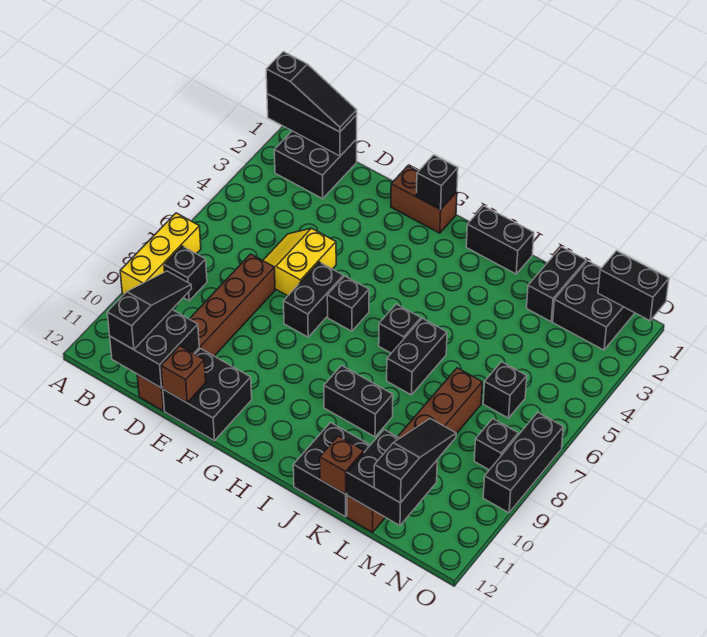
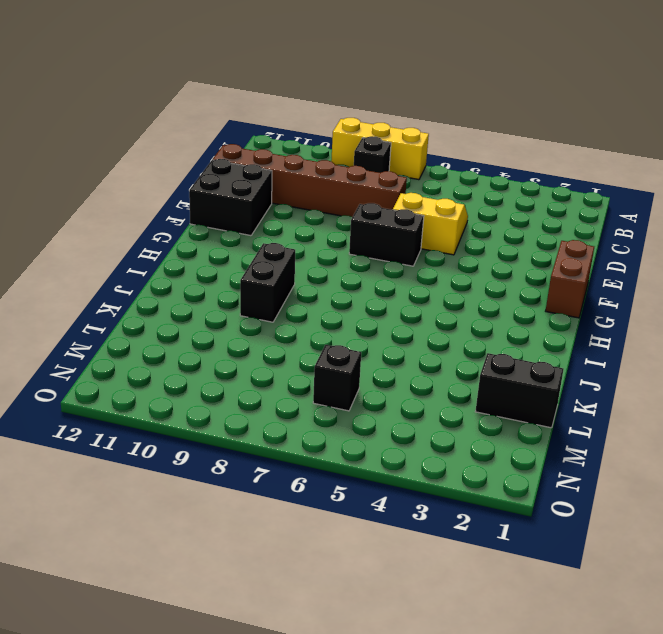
none -> black 2x2 brick [274,131,357,199]
none -> black 1x1 brick [327,276,369,331]
none -> black 1x2 brick [466,206,534,274]
none -> black 1x1 brick [379,304,421,353]

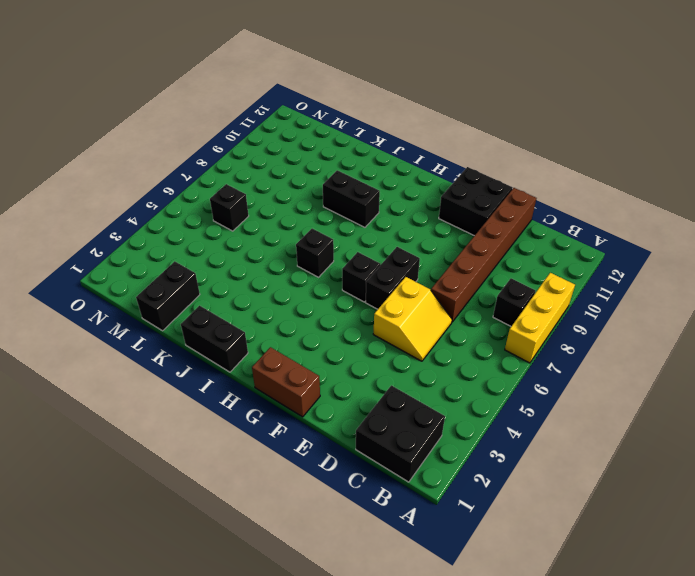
none -> black 1x2 brick [387,318,447,395]
none -> black 2x2 brick [293,423,370,517]
none -> brown 1x6 brick [347,368,482,532]
none -> black 2x2 brick [553,261,635,350]

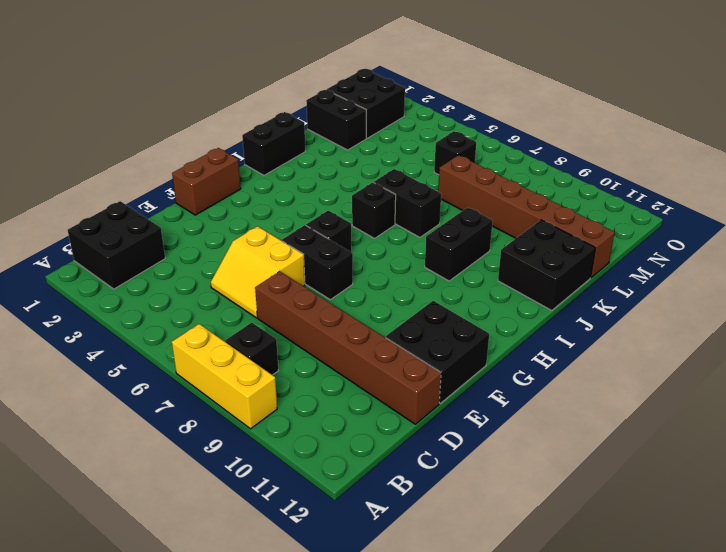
none -> black 1x1 brick [474,419,518,470]
none -> black 1x3 brick [483,412,563,513]
none -> black 1x3 brick [267,94,357,156]
none -> black 2x2 brick [110,310,199,388]

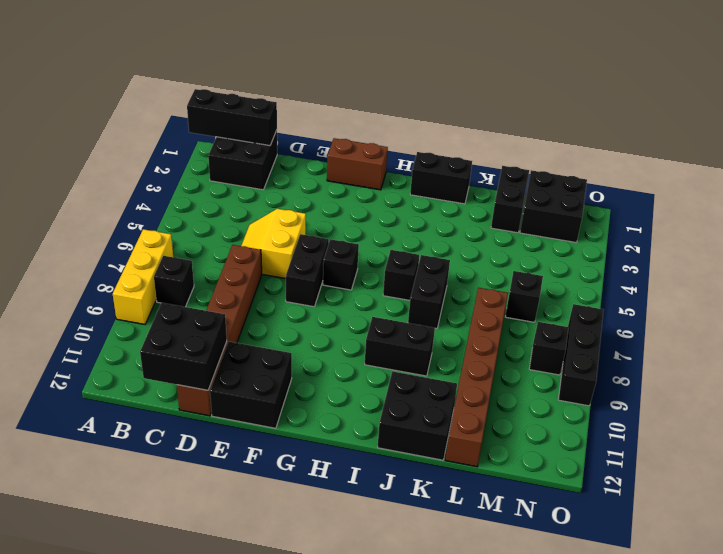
none -> brown 1x1 brick [161,346,206,403]
none -> black 1x1 brick [416,155,458,210]
none -> brown 1x1 brick [320,436,364,494]
none -> black 2x2 brick [347,430,437,526]

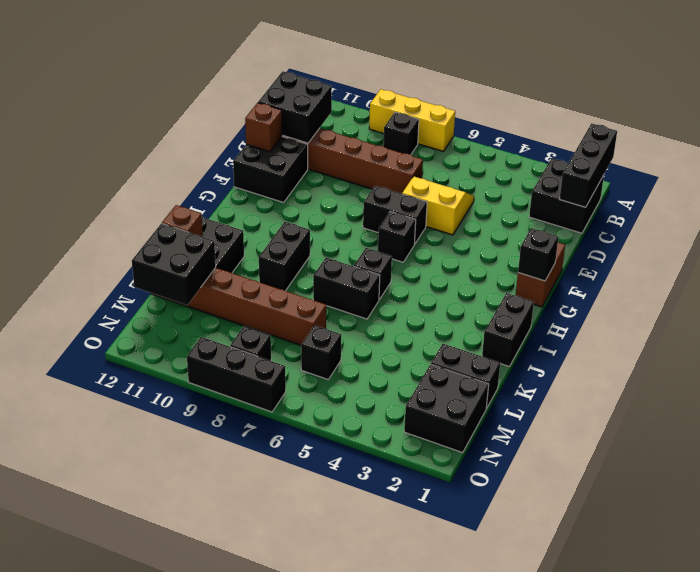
none -> black 1x2 brick [598,251,669,321]
none -> black 1x3 slope [266,52,357,132]
none -> black 1x3 slope [107,271,192,350]
none -> black 1x3 slope [374,419,456,503]

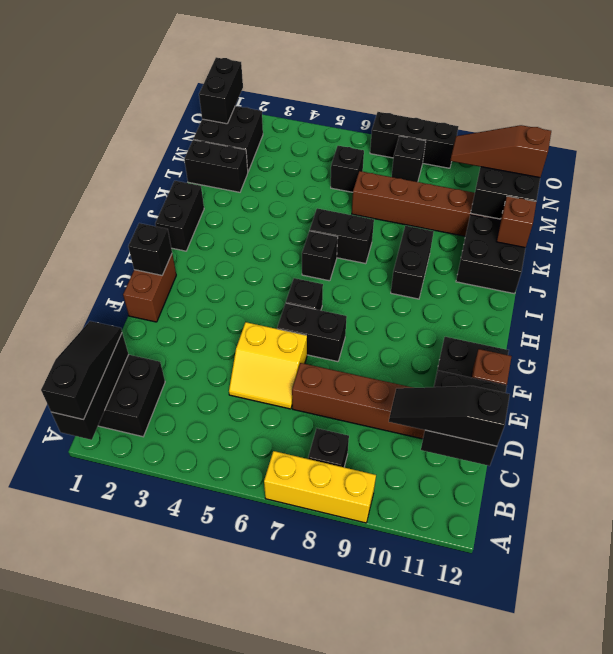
brown 1x3 slope [450,125,551,178] -> black 1x3 slope [374,419,456,503]

